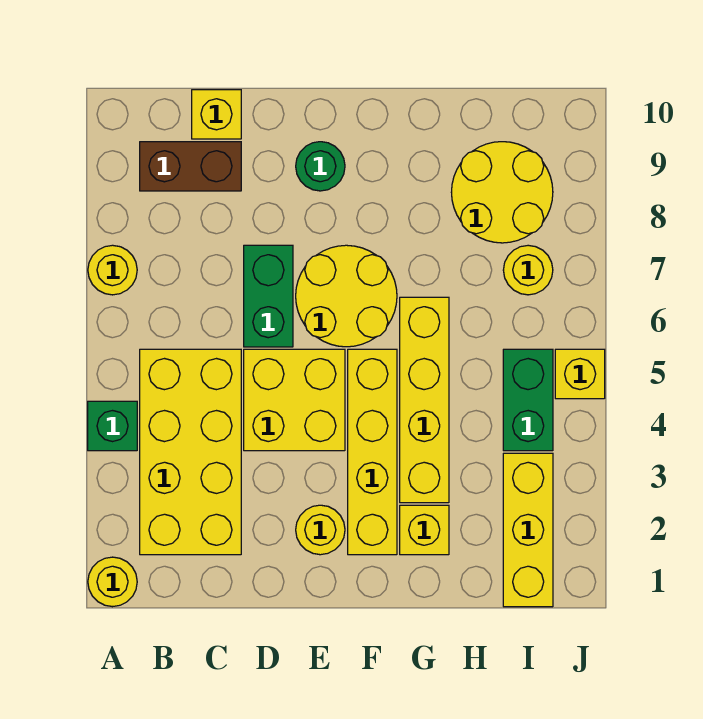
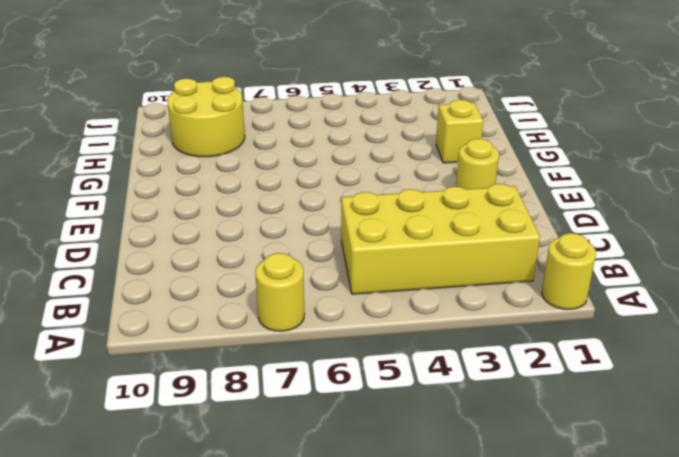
none -> green 1x1 brick [88,401,137,451]
none -> brown 1x2 brick [140,142,241,191]
none -> yellow 1x1 brick [192,90,241,139]

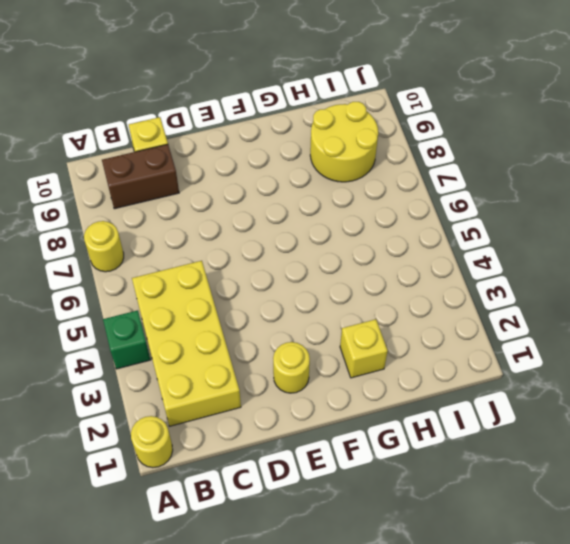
none -> yellow 2x2 brick [244,349,345,451]
none -> green 1x2 brick [244,245,293,347]
none -> yellow 2x2 round brick [296,245,397,347]

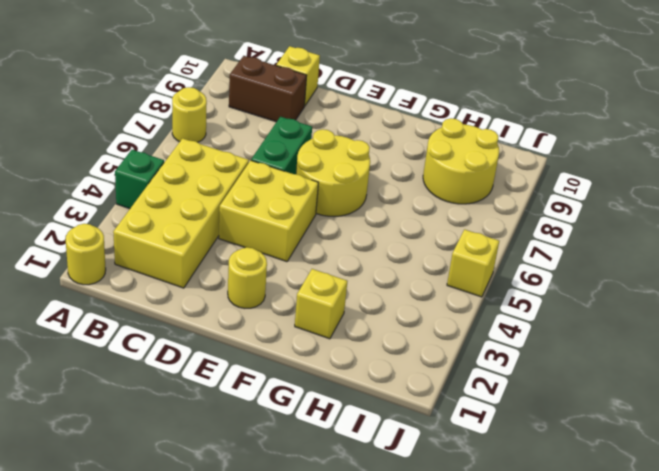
none -> green 1x1 round brick [296,142,345,191]
none -> yellow 1x4 brick [348,349,397,555]
none -> yellow 1x4 brick [400,297,449,503]

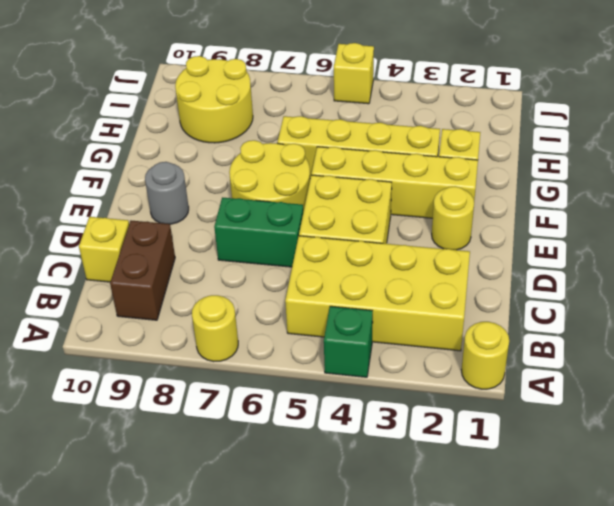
grey 1x1 round brick [145,162,189,224] -> green 1x1 round brick [296,142,345,191]
none -> yellow 1x3 brick [503,453,553,607]
none -> green 1x2 brick [503,349,553,451]
none -> yellow 1x1 round brick [503,245,553,295]

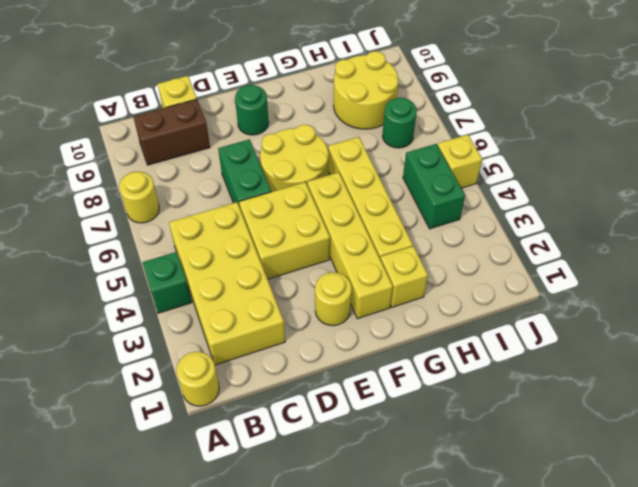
green 1x1 round brick [382,98,417,148] -> yellow 1x1 round brick [503,245,553,295]
none -> yellow 1x3 brick [503,453,553,607]

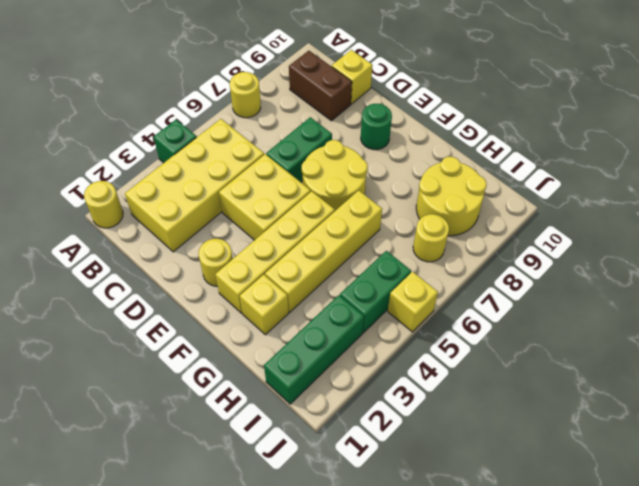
green 1x3 brick [264,295,364,404] -> yellow 1x3 brick [503,453,553,607]

